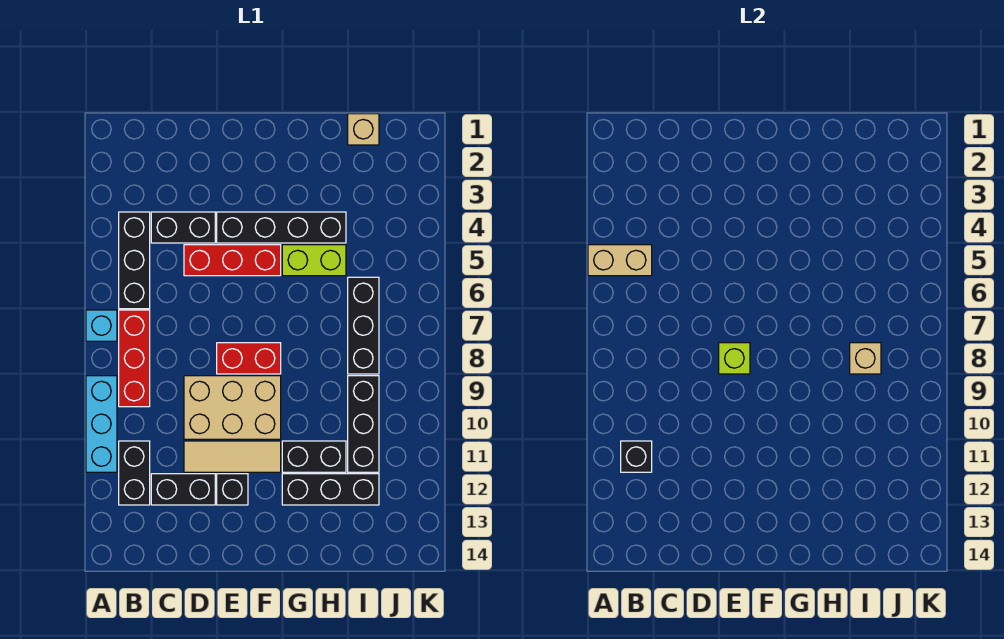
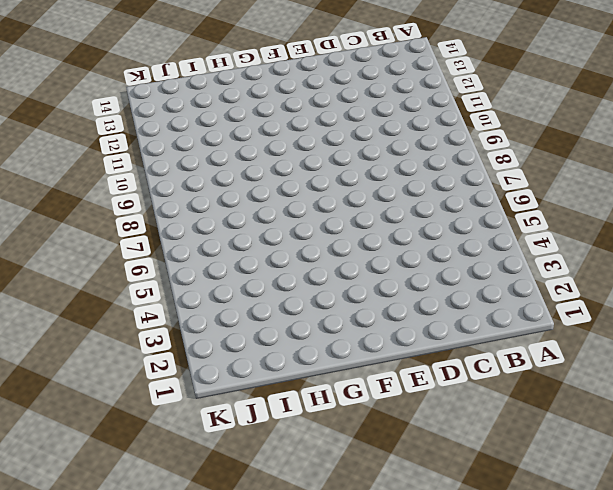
none -> cyan 1x1 brick [86,310,117,341]
none -> cyan 1x3 brick [86,376,117,472]
none -> black 1x3 brick [119,212,150,309]

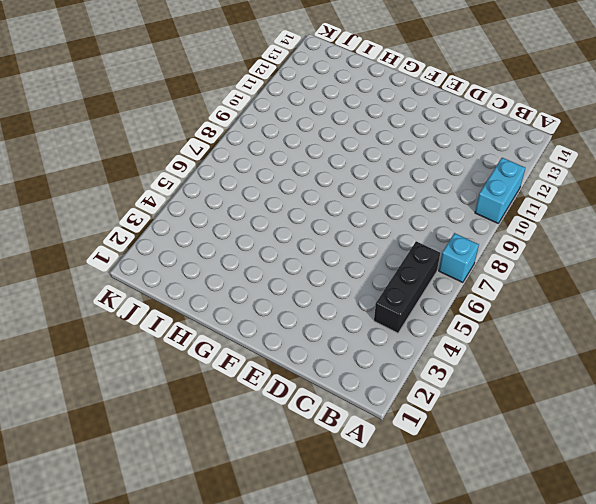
cyan 1x2 brick [475,158,525,223] -> cyan 1x3 brick [86,376,117,472]
none -> red 1x3 brick [119,310,150,407]
none -> black 1x2 brick [119,441,150,505]
none -> black 1x2 brick [151,212,215,243]

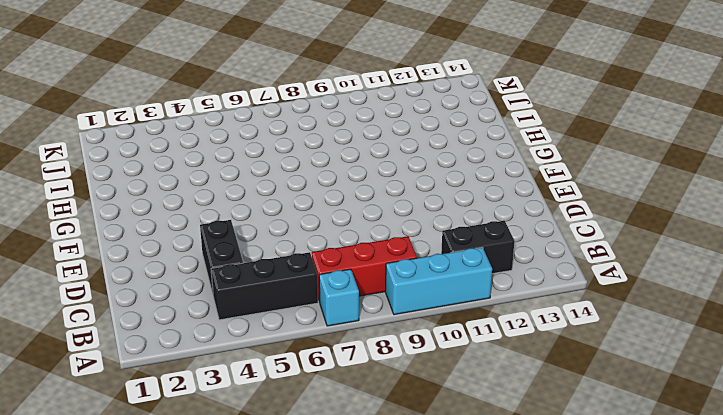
none -> black 1x2 brick [151,474,215,505]
none -> red 1x3 brick [184,245,281,276]
none -> tan 2x3 brick [184,376,281,439]

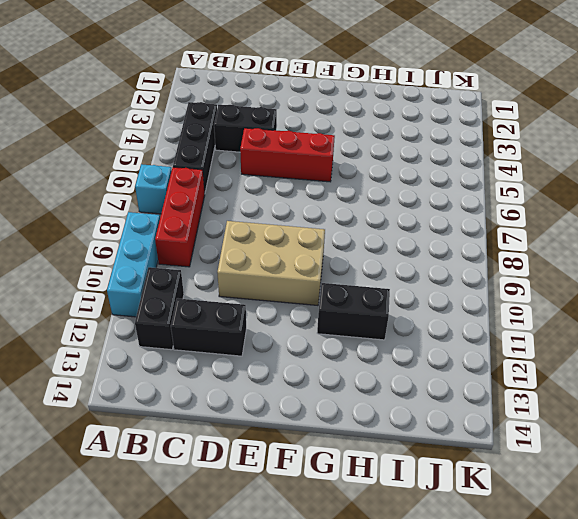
none -> tan 1x3 tile [184,441,281,472]
none -> black 1x4 brick [217,212,346,243]
none -> red 1x2 brick [217,343,281,374]

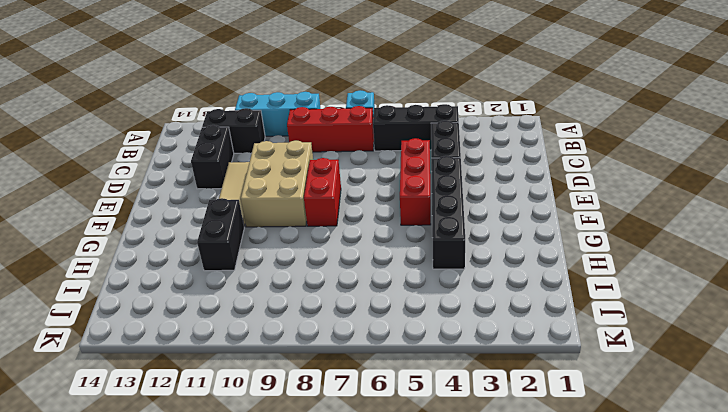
none -> black 1x1 brick [217,474,248,505]
none -> lime 1x2 brick [282,245,346,276]
none -> black 1x3 brick [282,474,379,505]

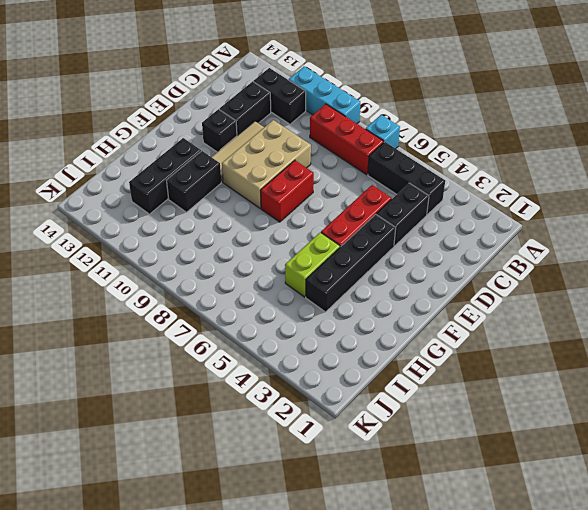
none -> tan 1x1 brick [348,114,379,145]
none -> black 1x3 brick [348,277,379,374]
none -> black 1x3 brick [348,376,379,472]

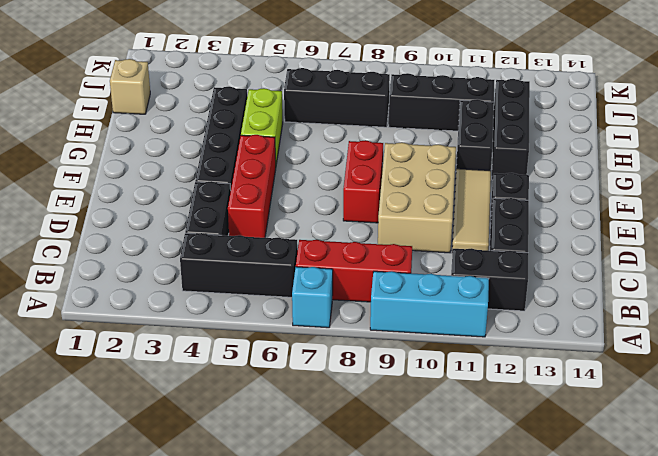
none -> tan 1x2 brick [588,245,652,276]
none -> black 1x1 brick [621,441,652,472]
none -> lime 1x1 brick [719,343,750,374]

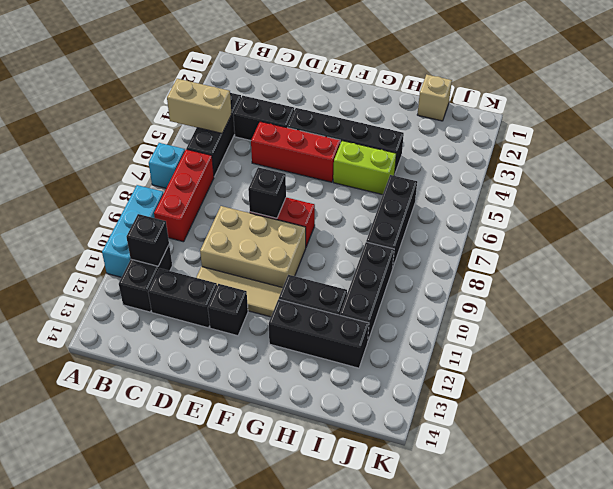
black 1x1 brick [248,167,286,218] -> lime 1x1 brick [719,343,750,374]
none -> tan 1x1 brick [850,343,881,374]

